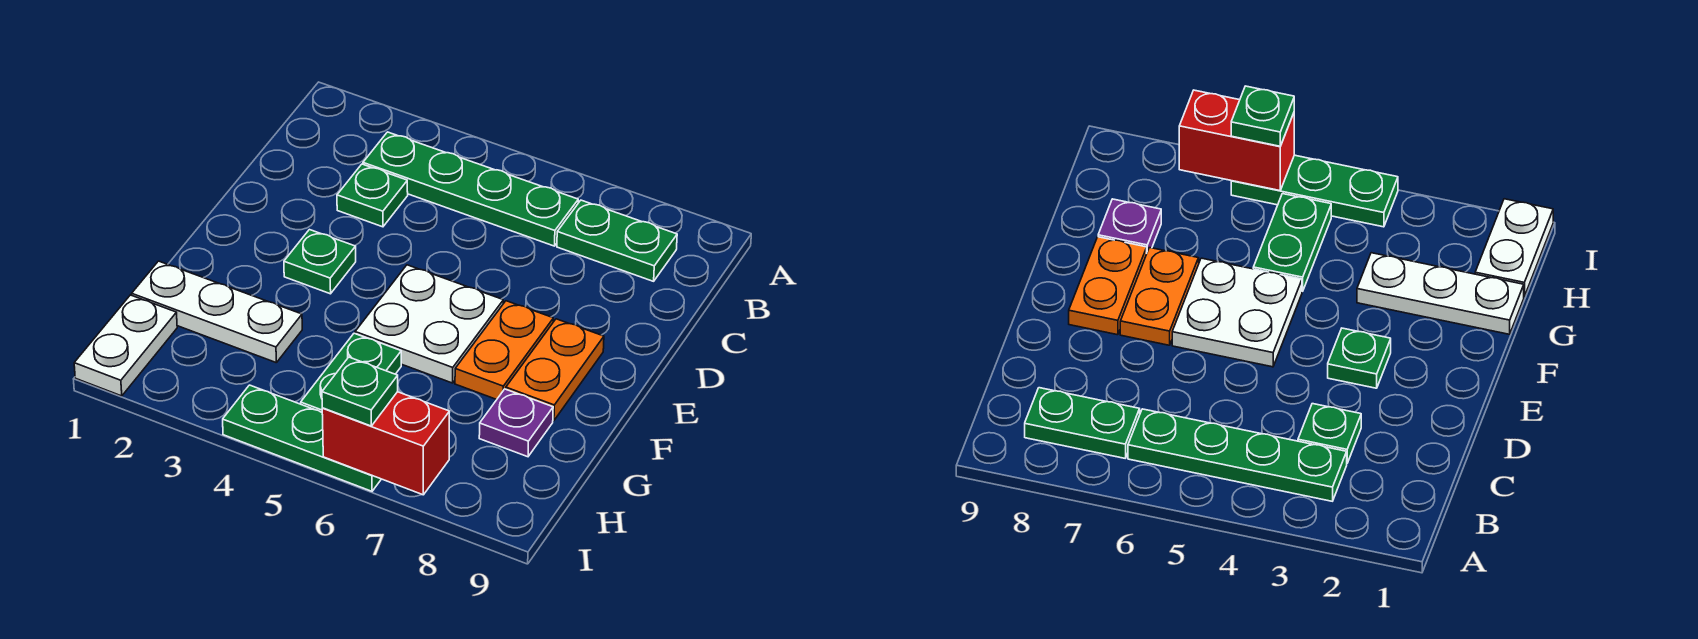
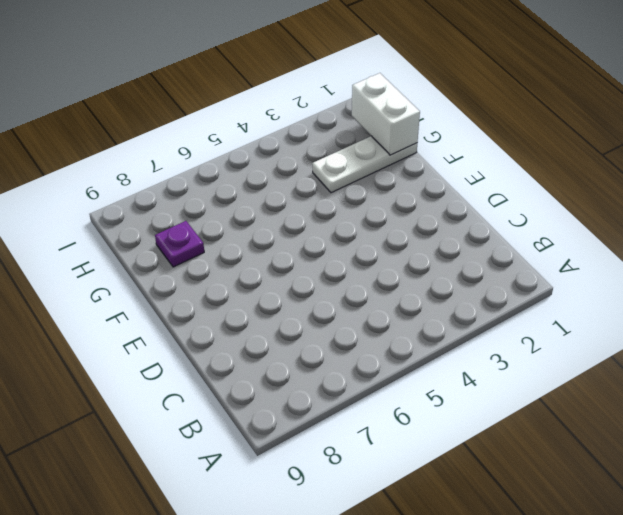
white 1x2 brick [352,73,420,155] -> none
none -> green 1x4 plate [363,132,578,246]
none -> green 1x2 plate [557,200,677,281]
none -> green 1x1 plate [337,164,408,227]

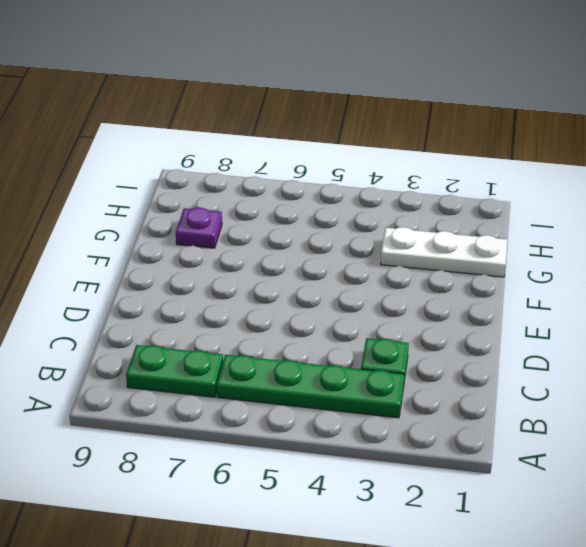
none -> green 1x1 plate [284,230,356,294]
none -> white 2x2 plate [355,265,503,383]
none -> orange 1x2 plate [455,301,553,399]

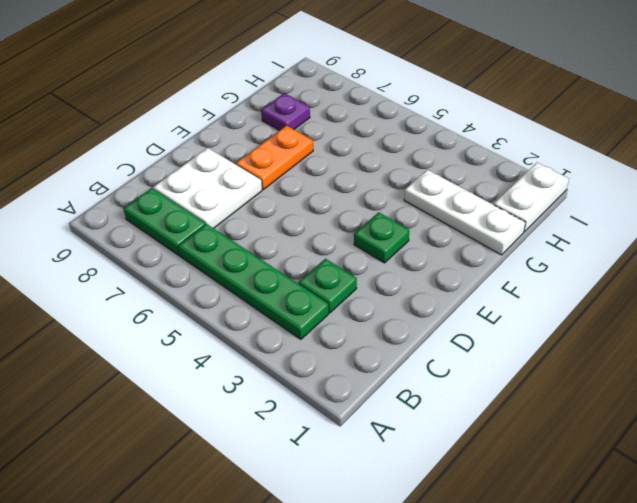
white 2x2 plate [153,148,262,228] -> white 2x2 plate moved to [355,265,503,383]
none -> orange 1x2 plate [506,319,604,421]
none -> green 1x2 plate [301,333,401,412]
none -> green 1x3 plate [223,385,381,491]

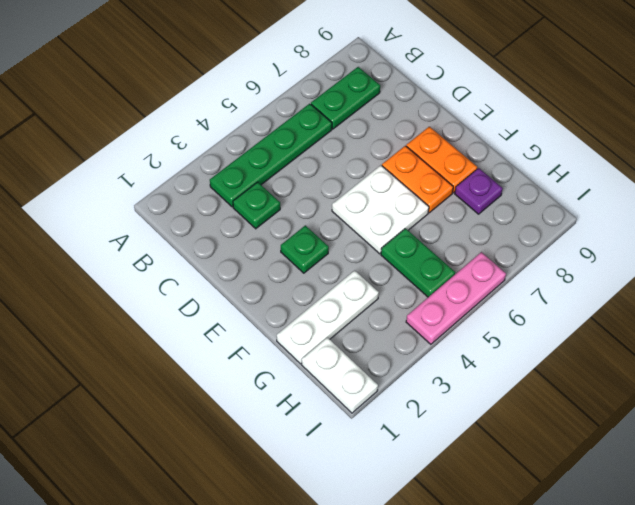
pink 1x3 plate [406,252,506,344] -> green 1x3 plate [223,385,381,491]
none -> red 1x2 brick [322,392,450,495]
none -> green 1x1 plate [322,357,398,426]

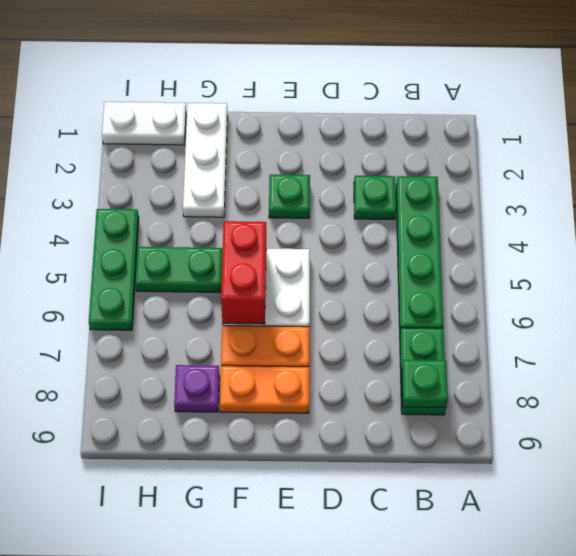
green 1x1 plate [402,360,448,407] -> green 1x1 plate moved to [322,357,398,426]
red 1x2 brick [221,221,266,324] -> red 1x2 brick moved to [322,392,450,495]

